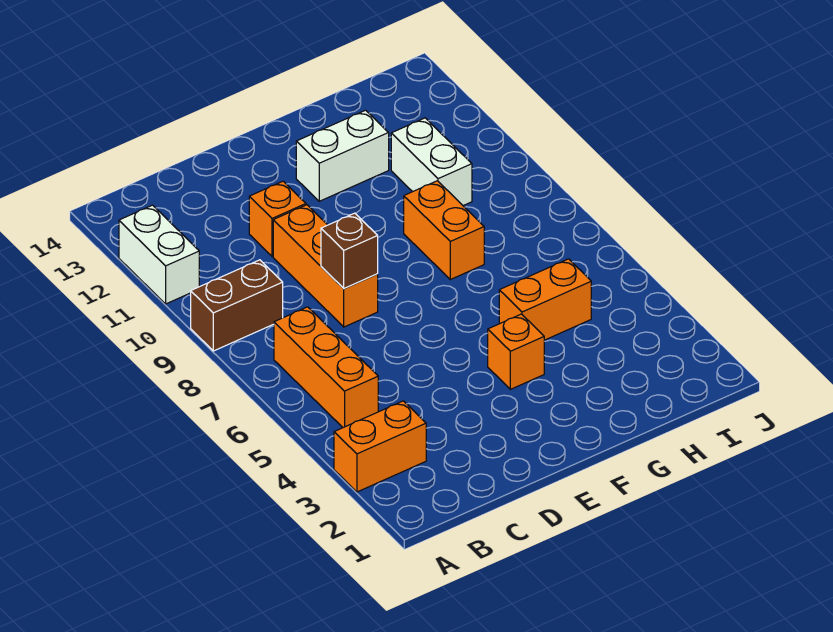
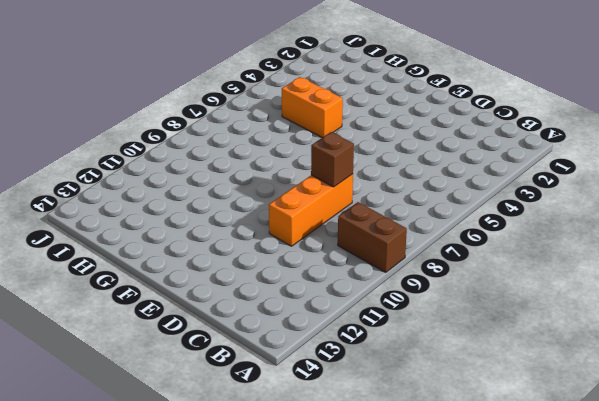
none -> orange 1x2 brick [334,401,426,492]
none -> white 1x2 brick [119,205,199,304]
none -> orange 1x3 brick [274,307,378,427]

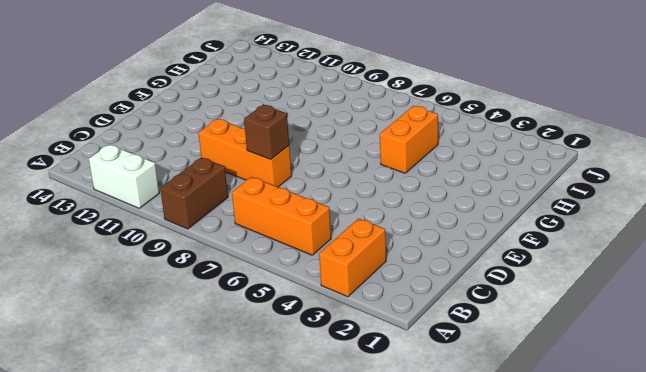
none -> orange 1x1 brick [249,181,306,257]
none -> orange 1x1 brick [488,314,544,389]
none -> white 1x2 brick [296,110,389,201]

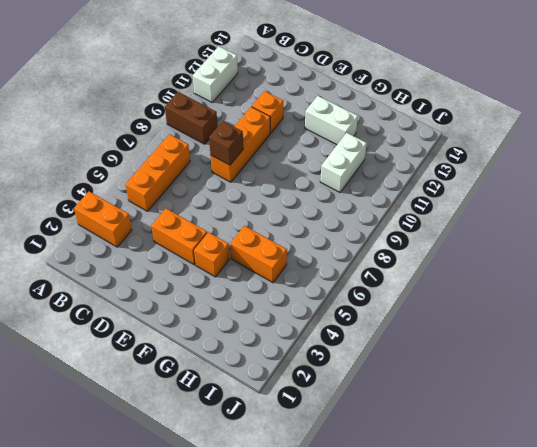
orange 1x2 brick [151,209,207,265] -> orange 1x2 brick turned to [404,181,484,280]

